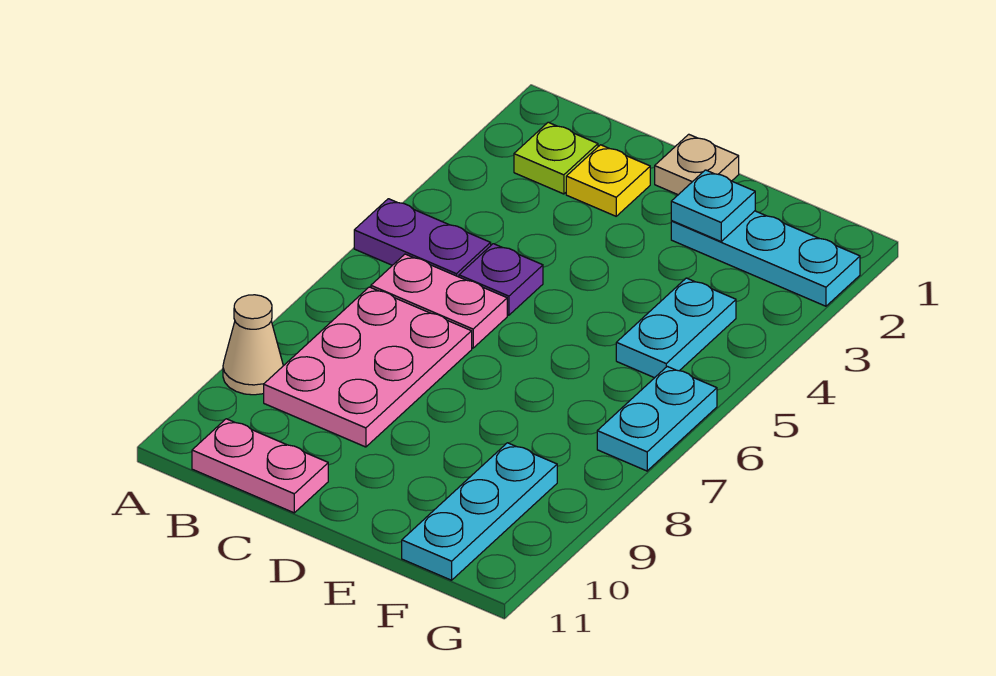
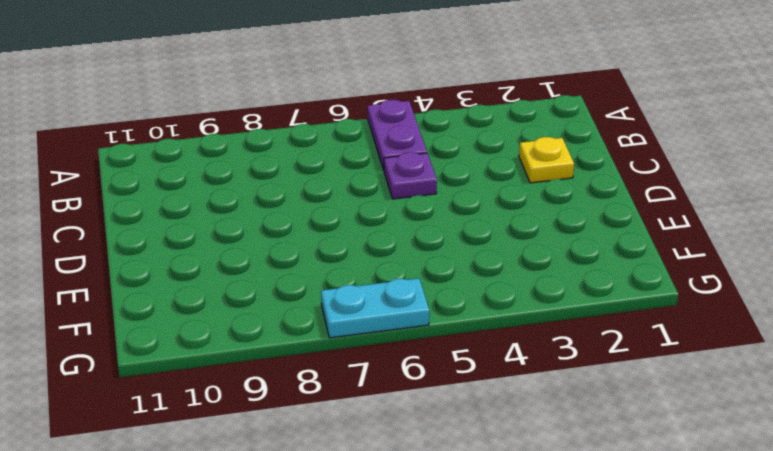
none -> tan 1x1 cone [223,295,283,395]
none -> lime 1x1 plate [514,122,598,194]
none -> pink 1x2 plate [371,254,507,348]

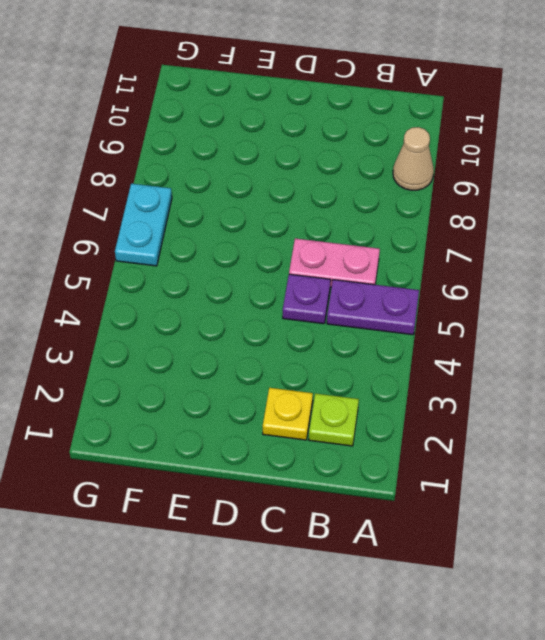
none -> pink 2x3 plate [264,287,472,447]
none -> pink 1x2 plate [192,419,328,513]
none -> tan 1x1 plate [655,134,739,195]

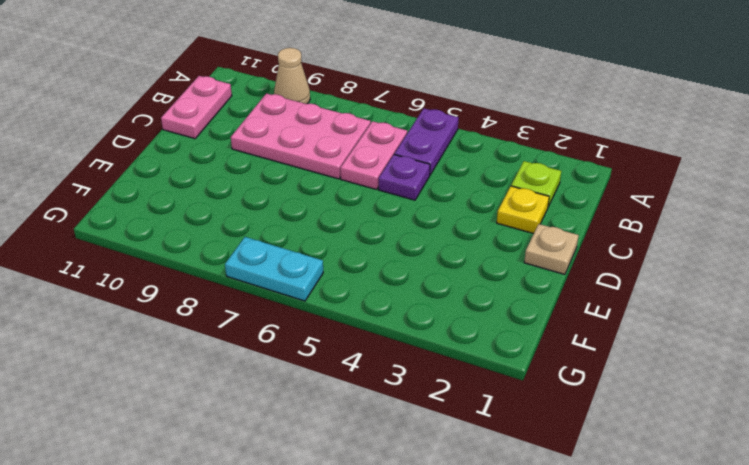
none -> cyan 1x3 plate [671,211,860,306]
none -> cyan 1x2 plate [616,278,736,378]
none -> cyan 1x3 plate [402,443,557,580]

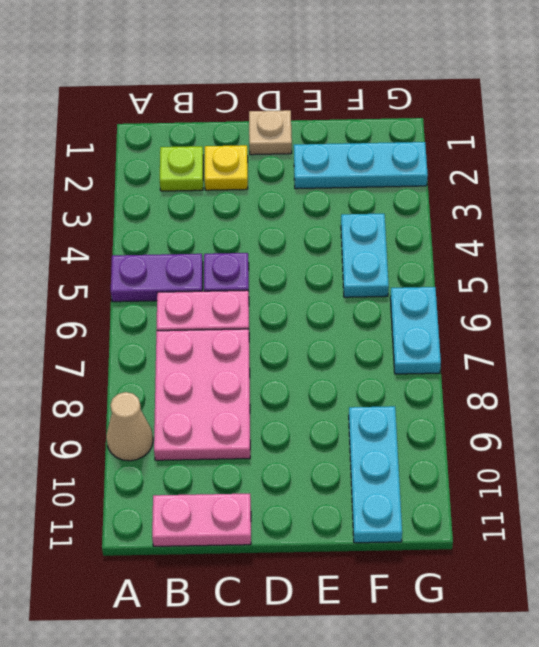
none -> cyan 1x1 plate [671,170,755,241]

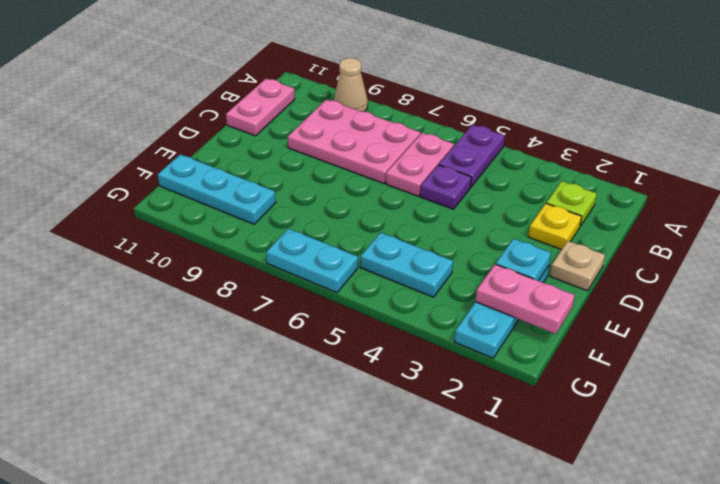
pink 1x2 plate [476,264,575,334] -> none

